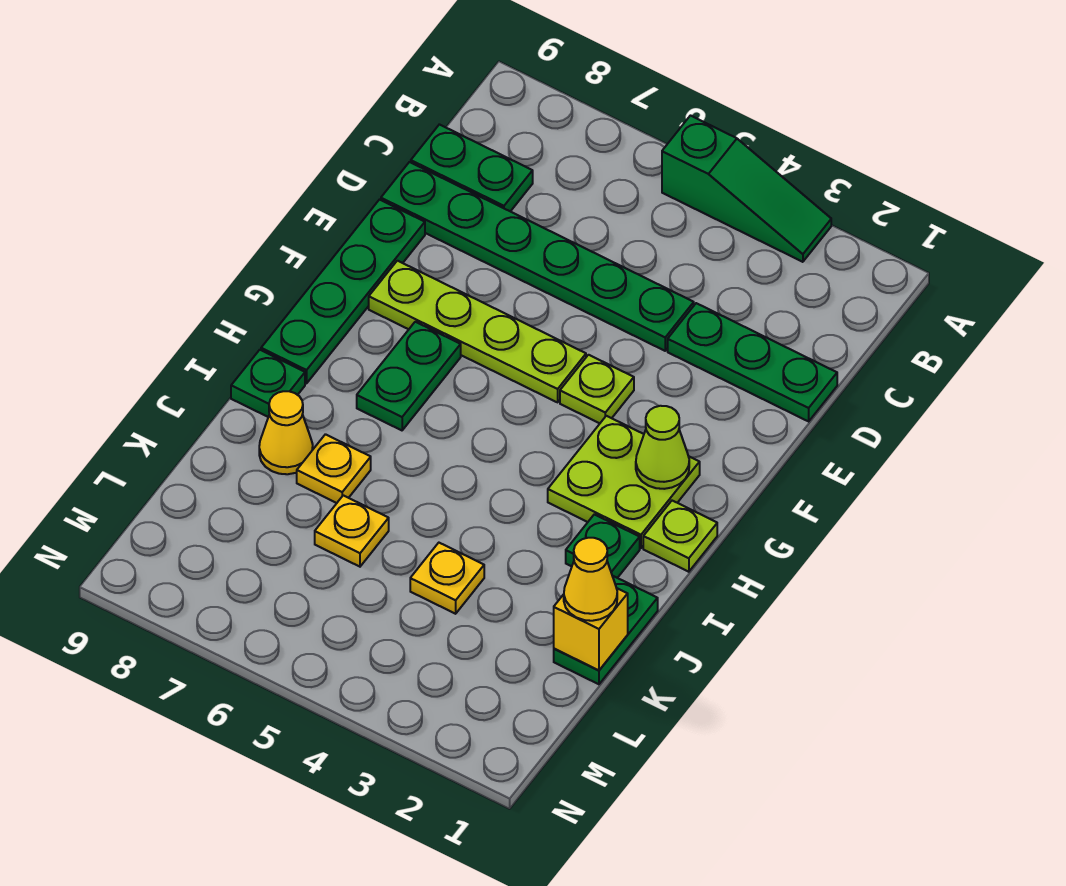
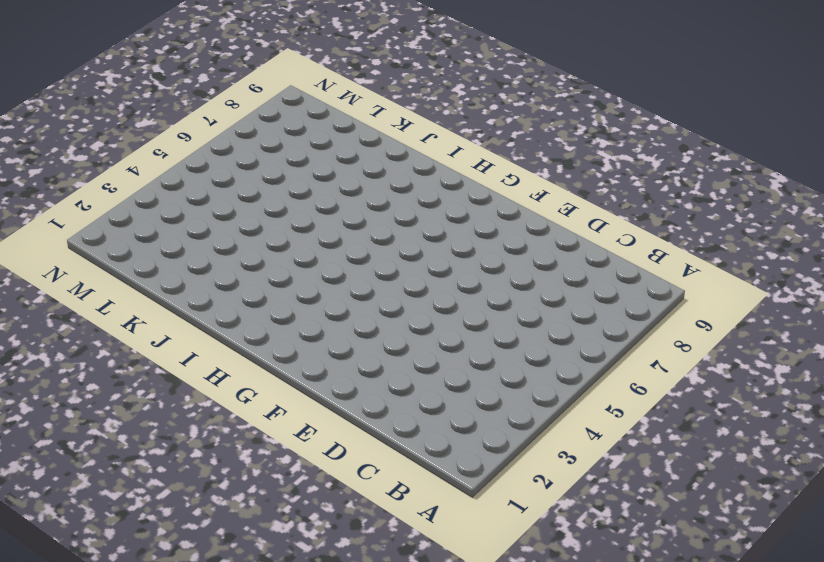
none -> green 1x3 slope [662,116,831,262]
none -> green 1x2 plate [411,124,533,211]
none -> green 1x3 plate [668,303,837,421]

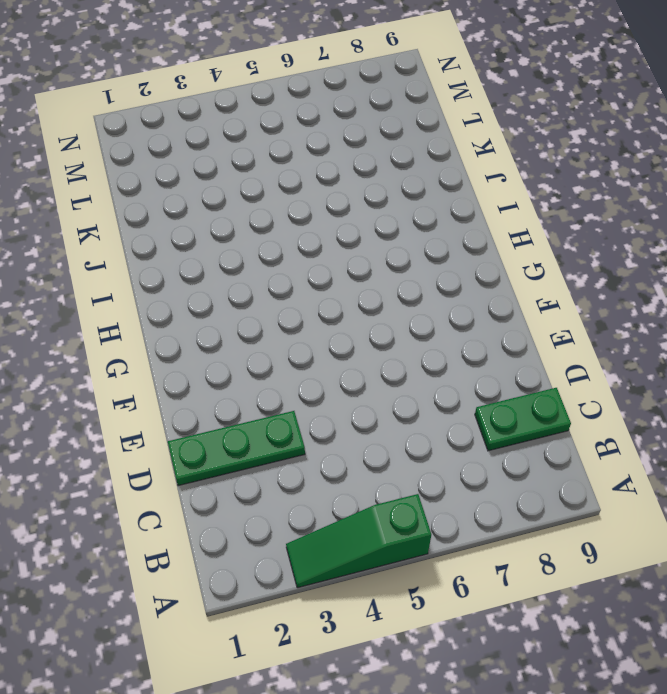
none -> green 1x6 plate [381,162,694,351]
none -> green 1x4 plate [261,200,425,384]
none -> lime 1x1 plate [560,355,634,423]

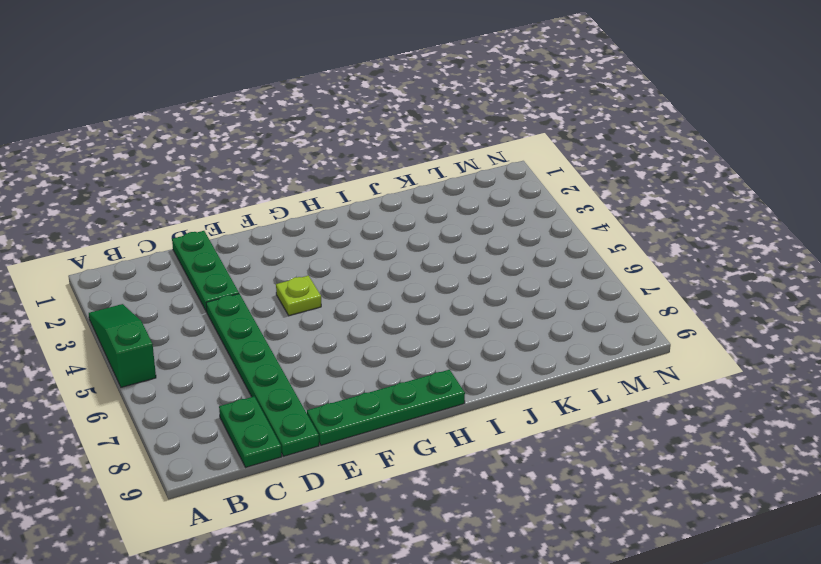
none -> lime 1x4 plate [369,261,586,402]
none -> lime 2x2 plate [548,416,700,548]
none -> green 1x2 plate [357,322,461,430]

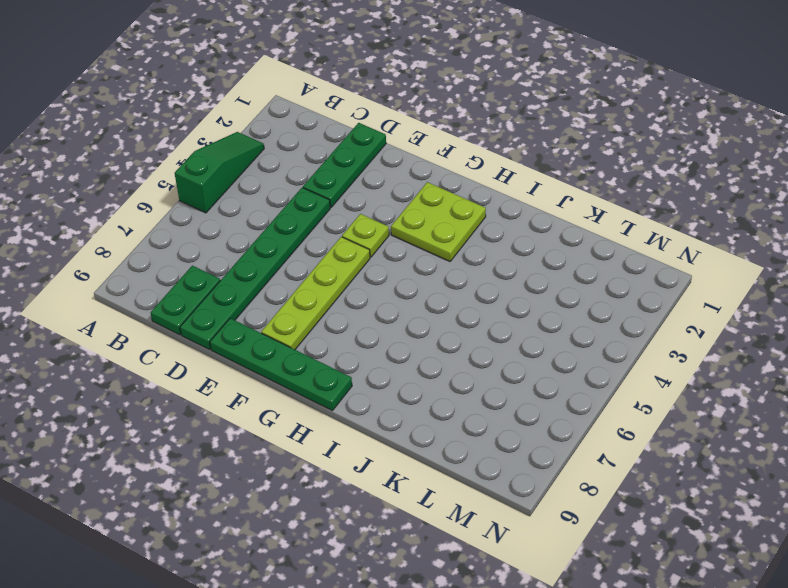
none -> green 1x2 plate [357,322,461,430]
none -> lime 1x1 plate [643,501,717,572]
none -> green 1x1 plate [566,514,640,578]

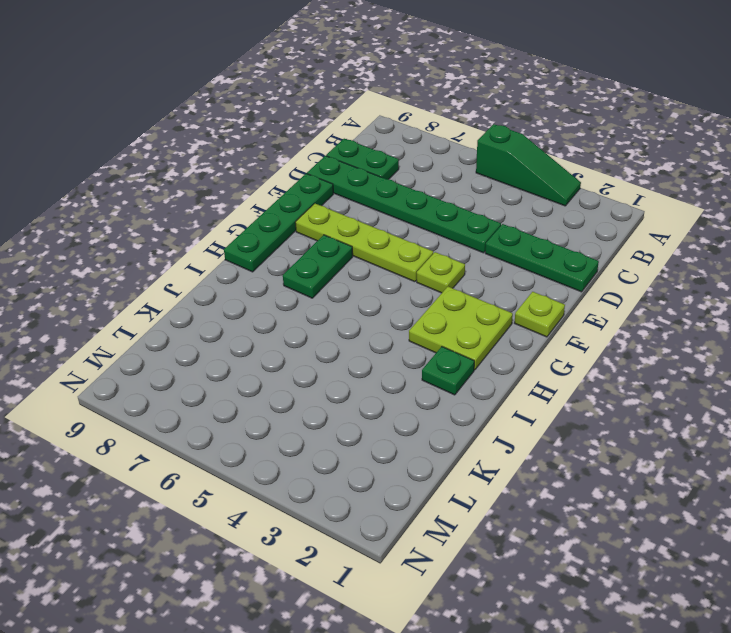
lime 1x1 plate [515,292,565,337] -> lime 1x1 plate moved to [643,501,717,572]
none -> green 1x1 plate [231,350,305,417]
none -> green 1x2 plate [554,576,658,684]
none -> yellow 1x1 plate [297,434,371,503]

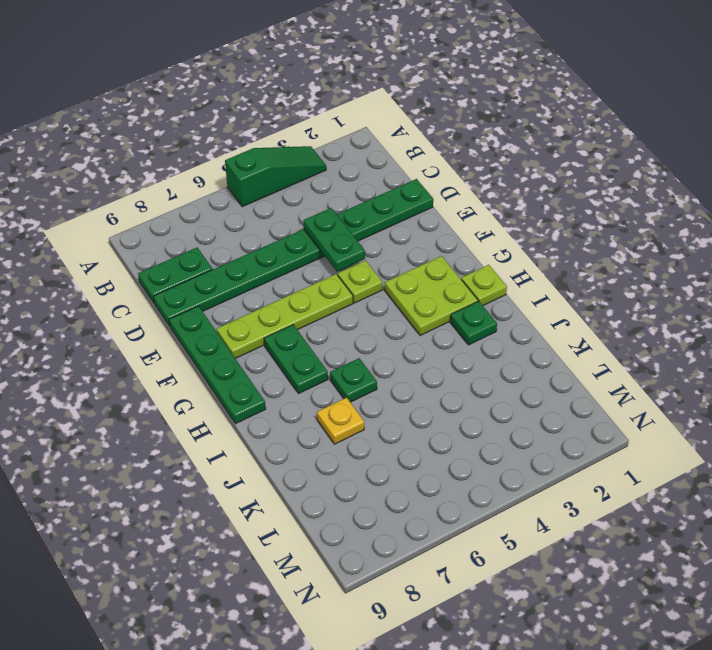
green 1x2 plate [303,208,365,271] -> green 1x2 plate moved to [554,576,658,684]
green 1x1 plate [330,358,377,402] -> green 1x1 plate moved to [231,350,305,417]
none -> yellow 1x1 cone [259,391,313,474]
none -> yellow 1x1 plate [410,543,484,614]
none -> yellow 1x1 plate [315,495,389,567]

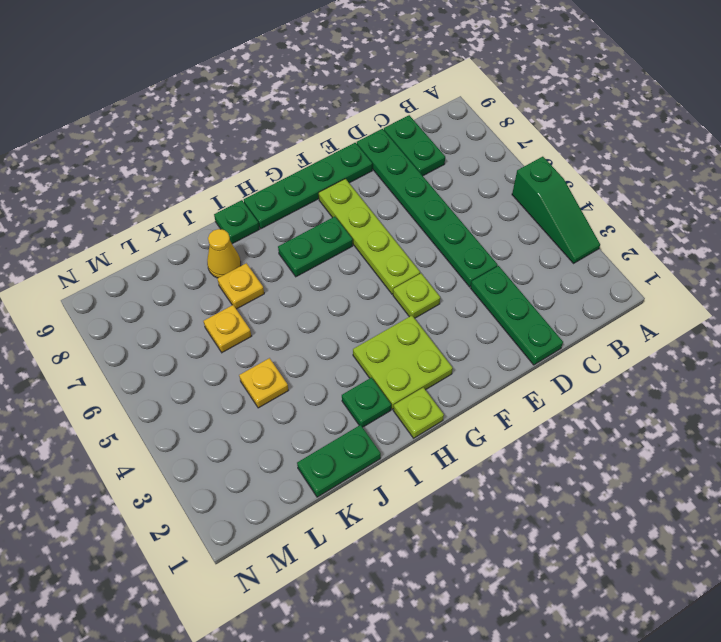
none -> lime 1x1 cone [636,406,689,489]
none -> yellow 1x1 brick [554,588,628,670]
none -> yellow 1x1 cone [564,538,617,621]

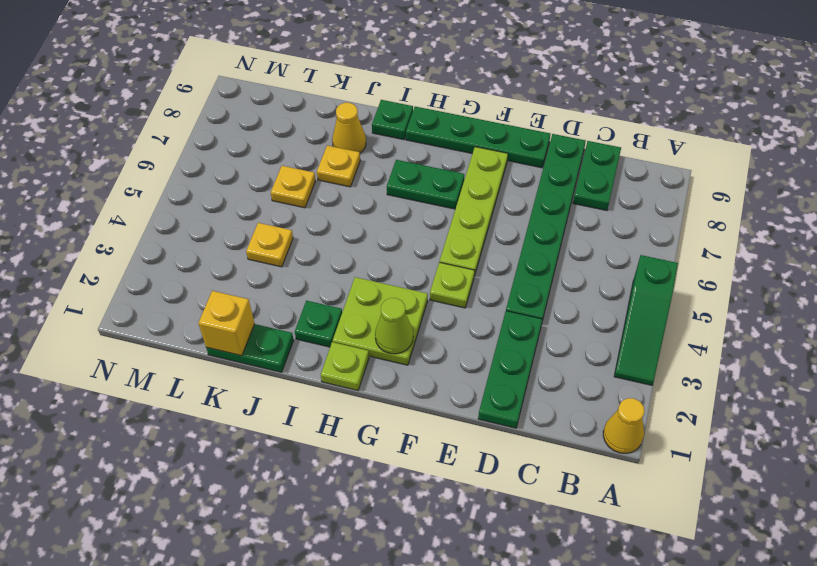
yellow 1x1 cone [603,398,644,454] -> yellow 1x1 cone moved to [564,538,617,621]

